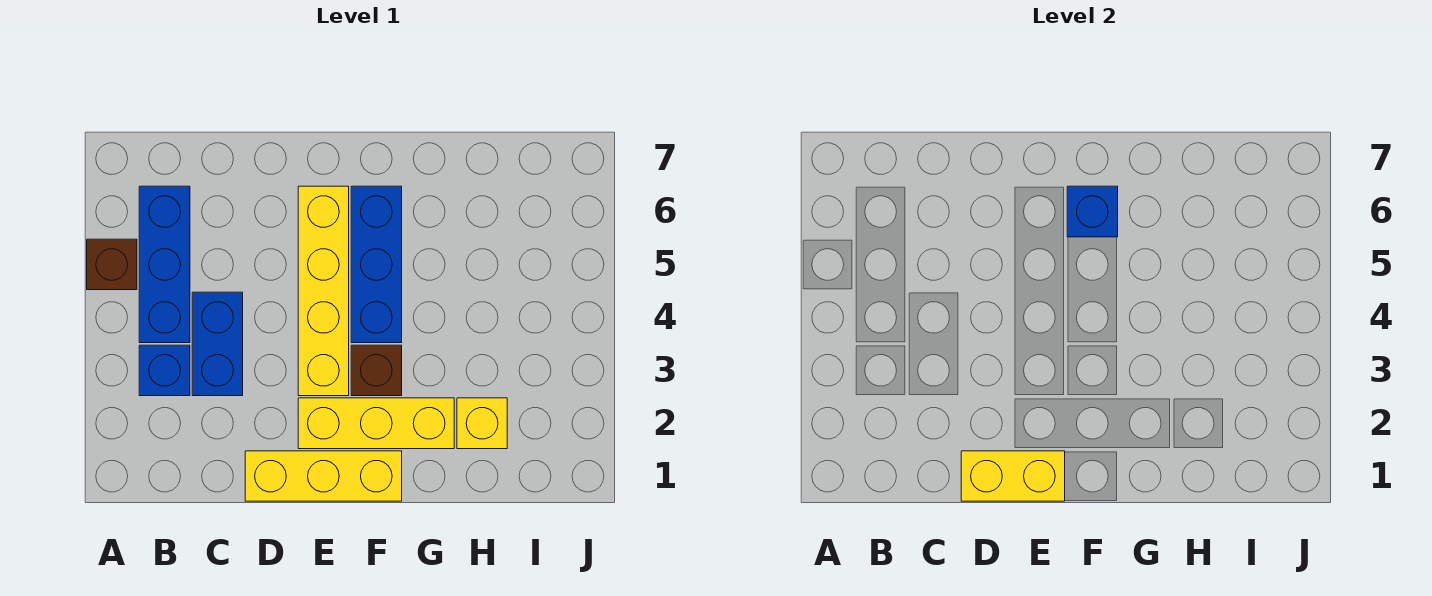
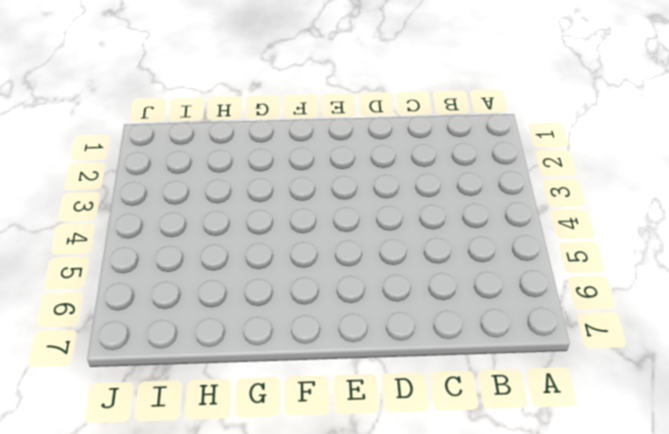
none -> brown 1x1 brick [87,239,137,290]
none -> blue 1x1 brick [139,345,190,396]
none -> blue 1x3 brick [139,186,190,343]

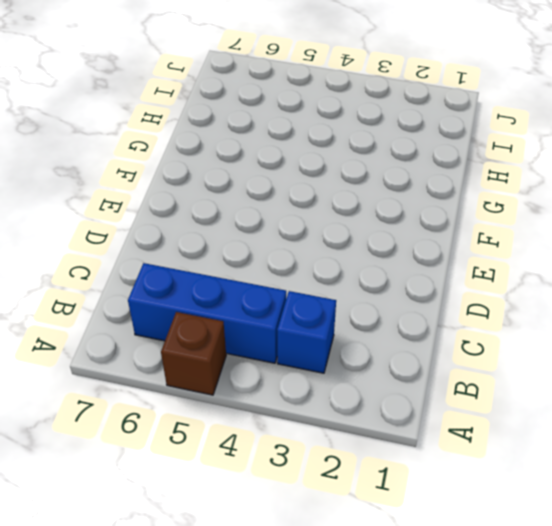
none -> blue 1x2 brick [192,292,243,396]
none -> yellow 1x3 brick [245,451,402,501]
none -> yellow 1x3 brick [298,398,454,449]

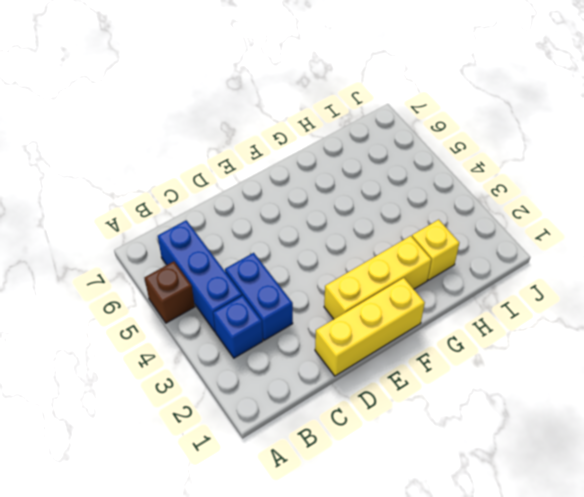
none -> yellow 1x4 brick [298,186,349,396]
none -> brown 1x1 brick [351,345,402,396]
none -> blue 1x3 brick [351,186,402,343]

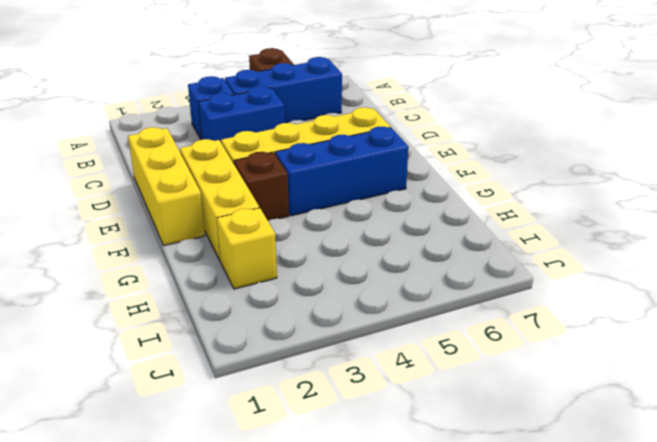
none -> yellow 1x2 brick [961,451,1065,501]
none -> blue 1x1 brick [1067,186,1118,237]

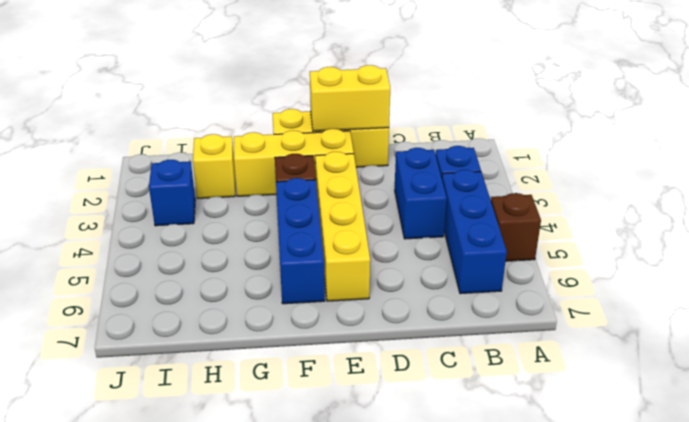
blue 1x1 brick [149,160,195,226] -> blue 1x1 brick moved to [1067,186,1118,237]

